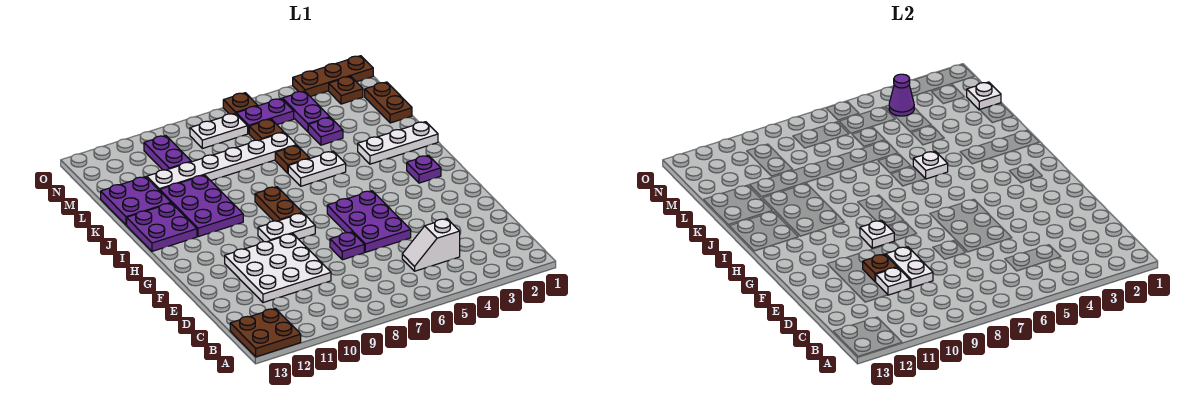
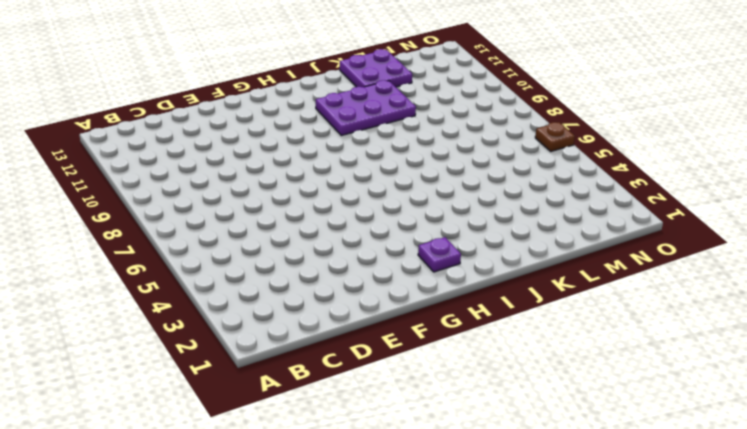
none -> brown 2x2 plate [230,308,301,357]
none -> white 1x2 slope [402,219,460,271]
none -> white 3x3 plate [225,234,331,303]
none -> purple 2x3 plate [327,191,411,252]

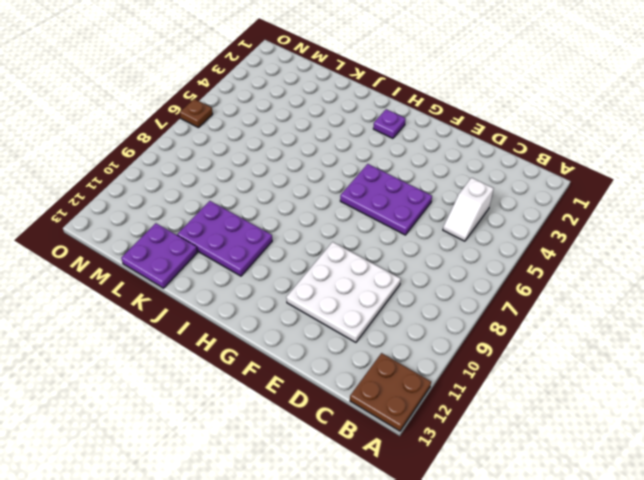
none -> purple 1x1 plate [330,232,364,260]
none -> white 1x2 plate [258,213,315,242]
none -> brown 1x2 plate [255,187,302,221]
none -> purple 2x2 plate [127,203,197,251]

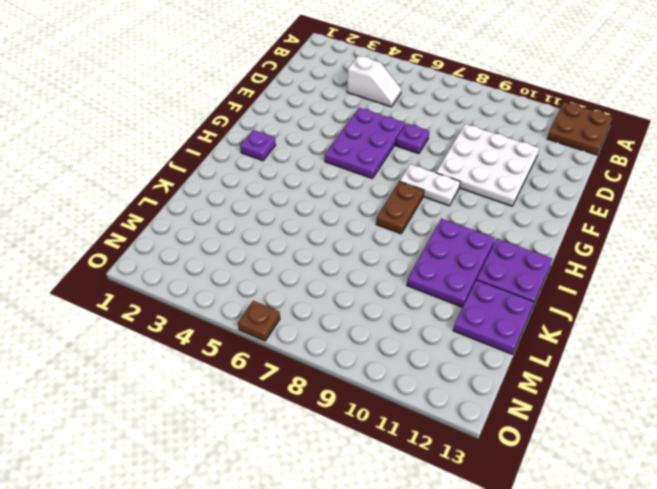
none -> white 1x3 plate [358,122,438,164]
none -> white 1x2 plate [288,151,346,186]
none -> brown 1x1 plate [275,146,310,173]
none -> brown 1x2 plate [365,82,412,123]

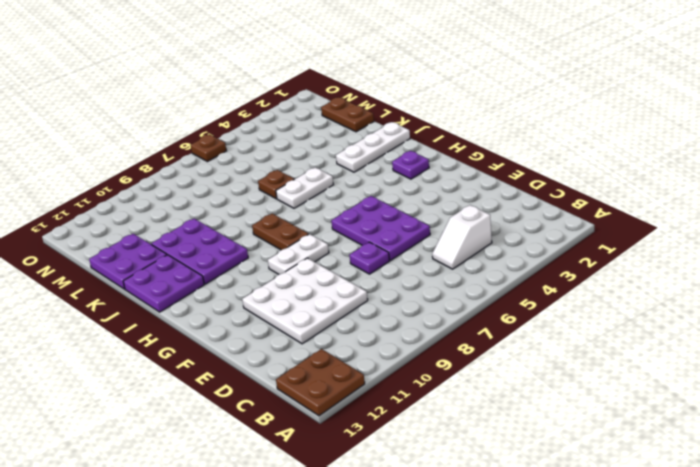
none -> purple 1x1 plate [308,117,343,145]
none -> white 1x6 plate [147,132,297,191]
none -> purple 1x2 plate [283,91,330,132]
none -> brown 1x1 plate [249,119,283,140]

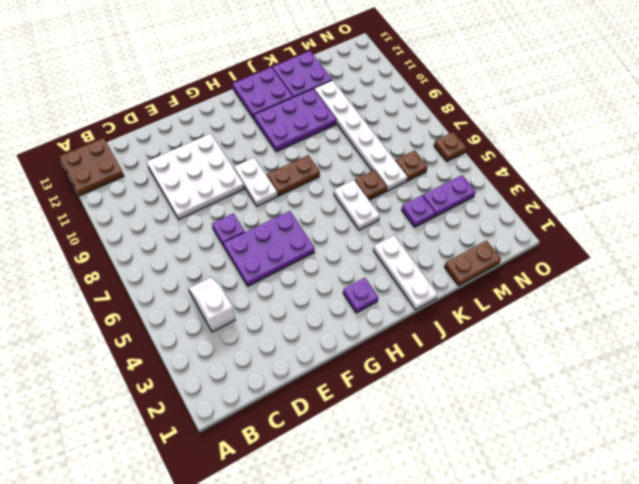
none -> purple 1x2 plate [144,136,191,170]
none -> brown 1x1 plate [329,76,363,104]
none -> purple 1x2 plate [236,98,294,133]
none -> white 1x2 plate [190,113,248,149]

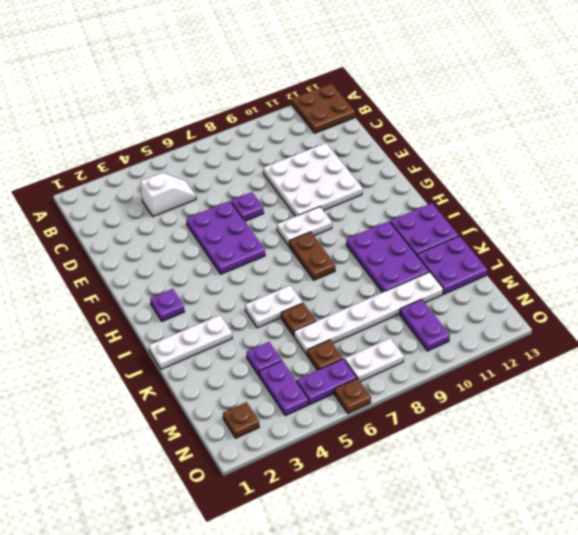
none -> brown 1x2 plate [365,82,412,123]
none -> brown 1x3 plate [293,56,373,97]
none -> white 1x2 plate [886,247,933,288]
none -> white 1x1 plate [876,267,910,295]

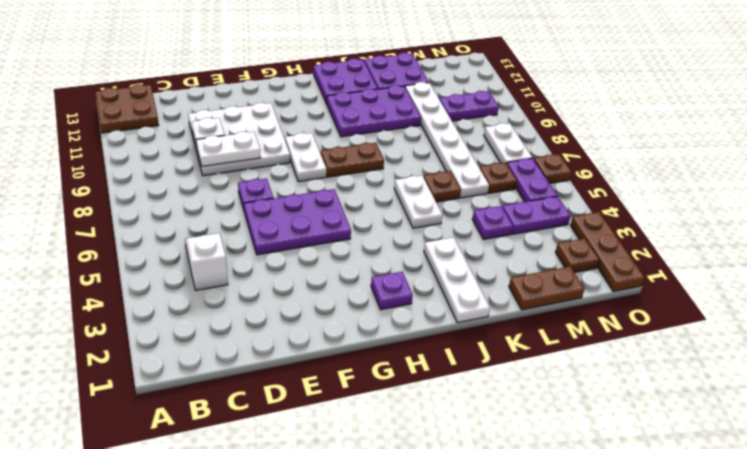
none -> brown 1x1 plate [863,254,897,282]
none -> white 1x1 plate [860,220,894,248]
none -> white 1x1 plate [913,151,948,179]
none -> white 1x1 plate [967,82,1001,110]

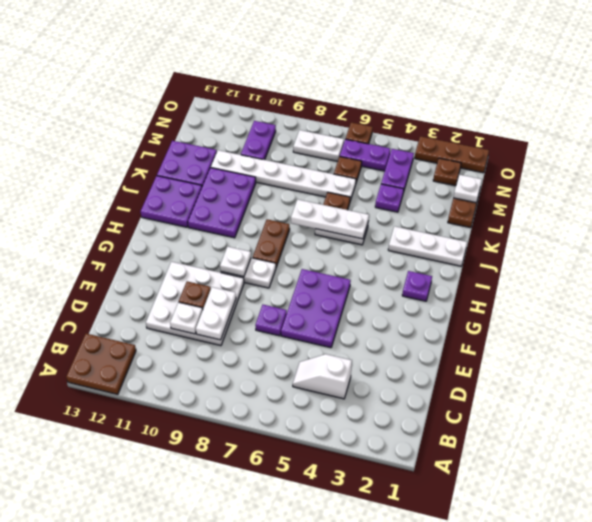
white 1x3 plate [291,199,369,239] -> white 1x1 plate [913,151,948,179]
none -> purple 1x1 cone [889,74,914,116]

